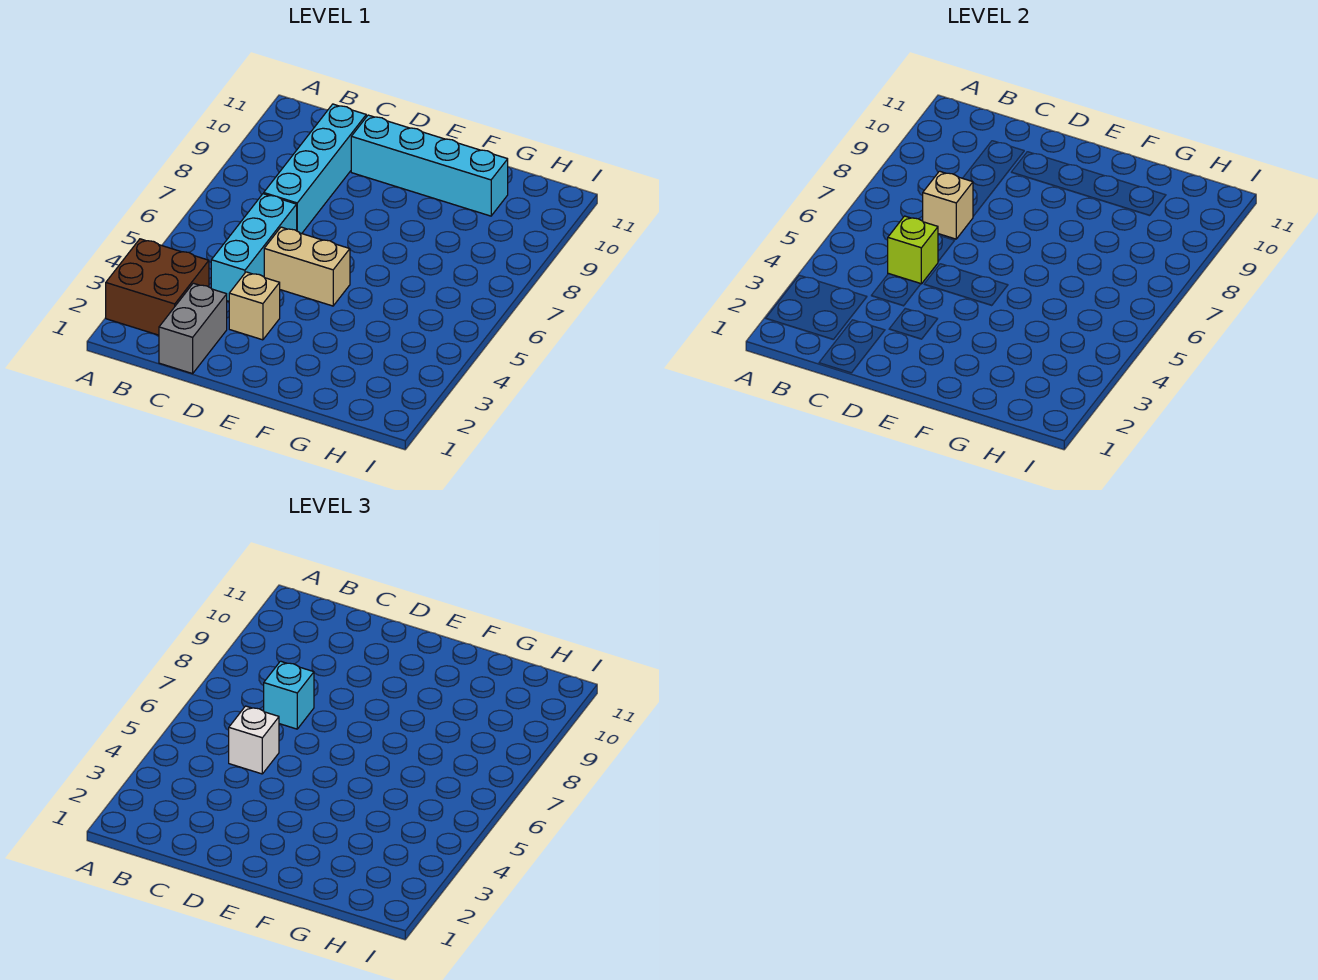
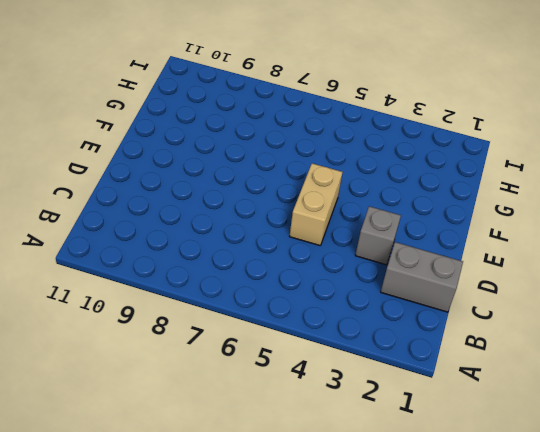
grey 1x1 brick [355,206,401,265] -> tan 1x1 brick [229,272,280,340]
none -> brown 2x2 brick [106,239,209,335]
none -> cyan 1x3 brick [211,194,297,301]

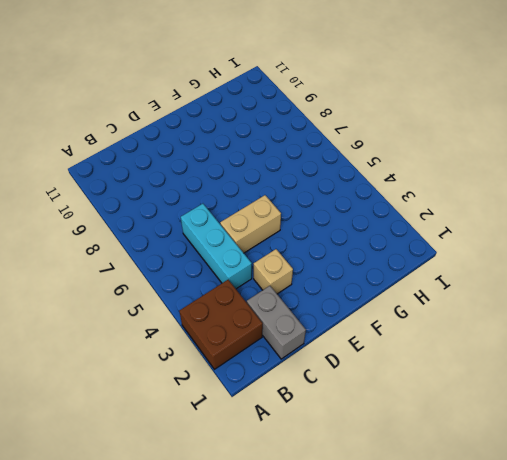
none -> cyan 1x4 brick [264,104,366,234]
none -> cyan 1x4 brick [351,115,508,216]

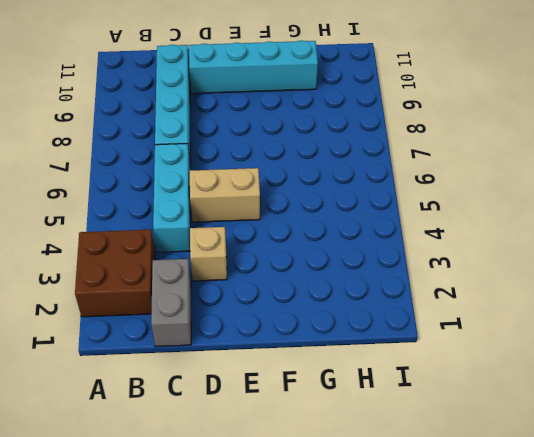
none -> lime 1x1 brick [888,216,938,284]
none -> tan 1x1 brick [923,171,973,239]

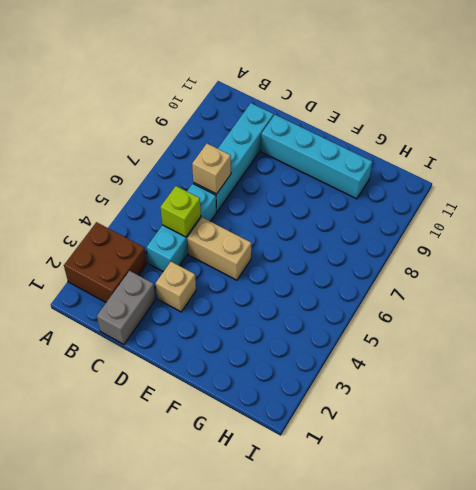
none -> white 1x1 brick [229,706,279,774]
none -> cyan 1x1 brick [264,661,314,729]

